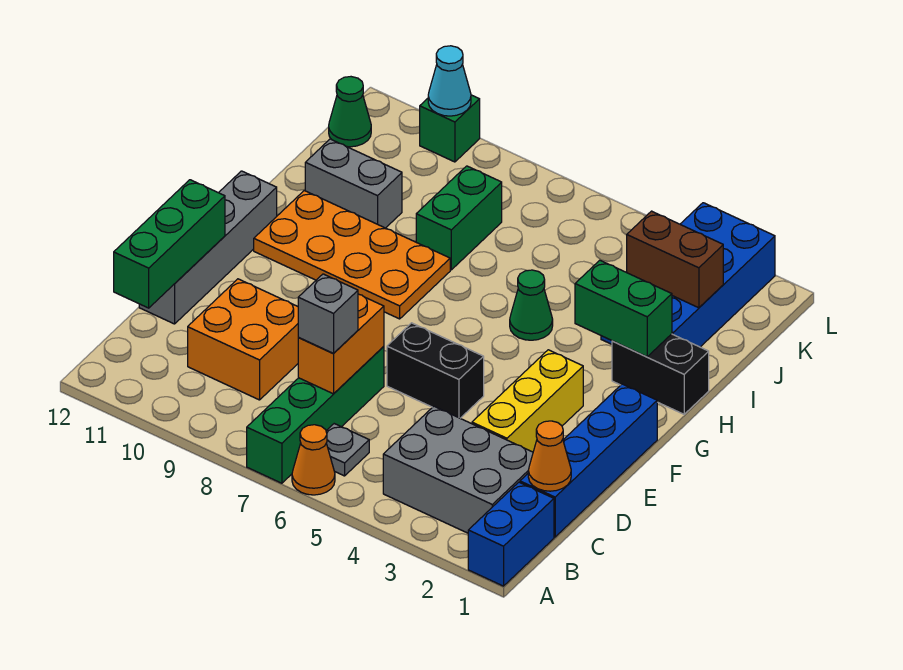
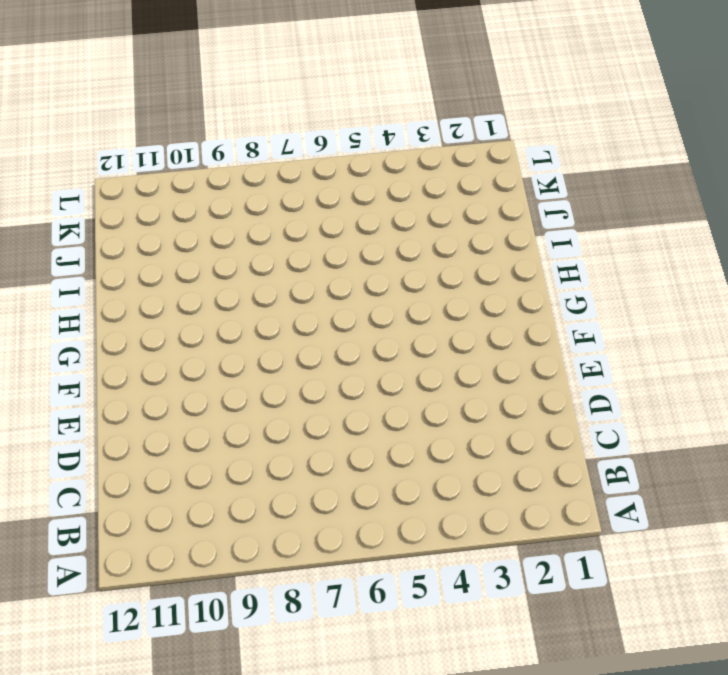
none -> blue 1x2 brick [468,482,554,586]
none -> orange 1x1 cone [292,425,335,495]
none -> green 1x4 brick [247,346,384,483]

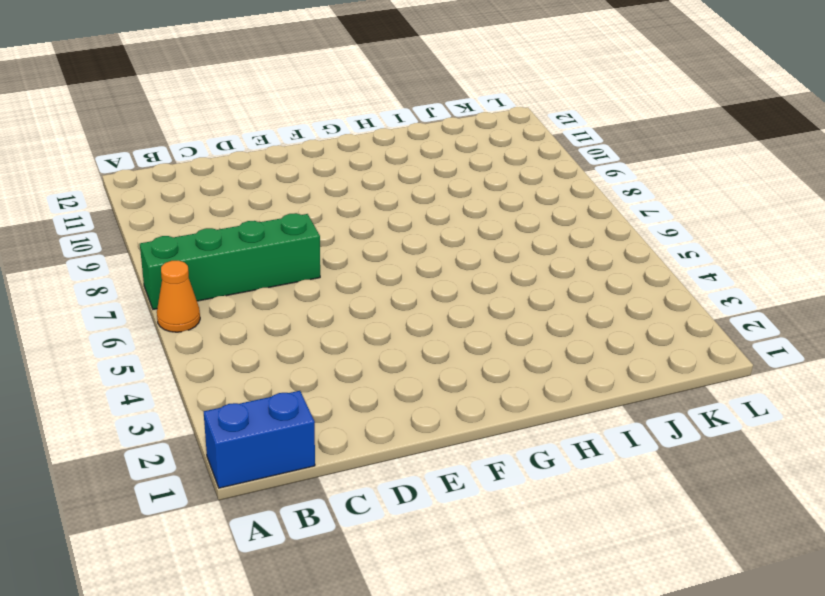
none -> grey 2x3 brick [383,406,533,533]
none -> grey 1x1 plate [326,424,369,476]
none -> blue 1x4 brick [520,384,657,537]

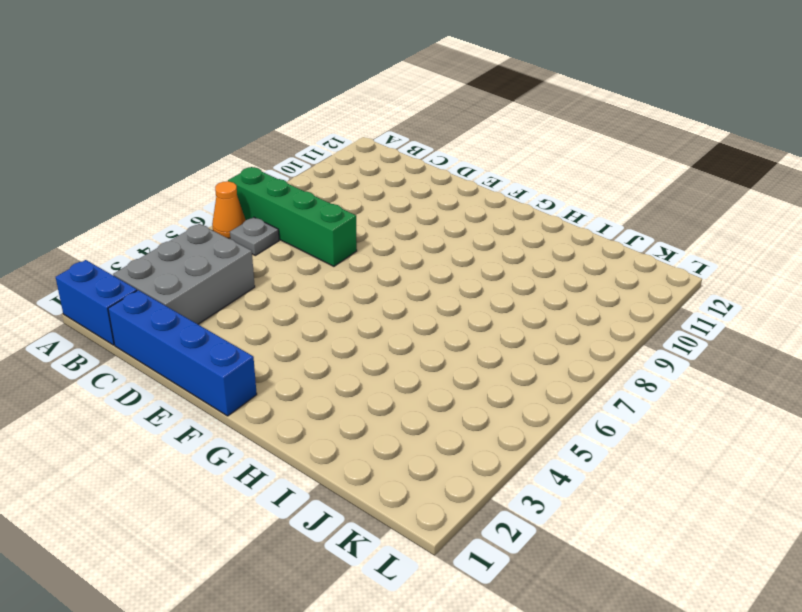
none -> orange 2x2 brick [188,279,298,400]
none -> yellow 1x3 brick [472,350,583,452]
none -> grey 1x4 brick [139,171,277,324]

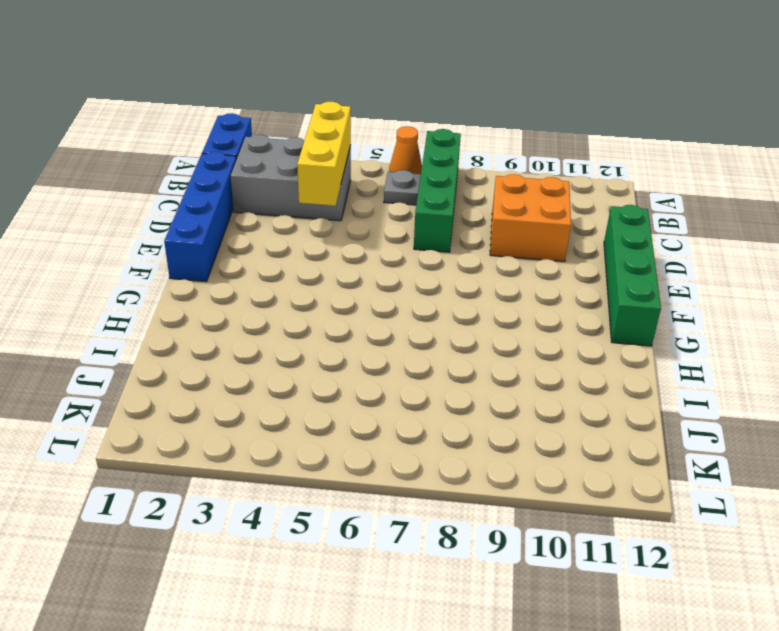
yellow 1x3 brick [297,102,351,206] -> yellow 1x3 brick moved to [472,350,583,452]
green 1x4 brick [604,205,661,346] -> grey 1x4 brick [139,171,277,324]
none -> black 1x2 brick [387,323,484,418]
none -> orange 2x4 plate [254,191,450,319]
none -> black 1x2 brick [612,334,709,414]

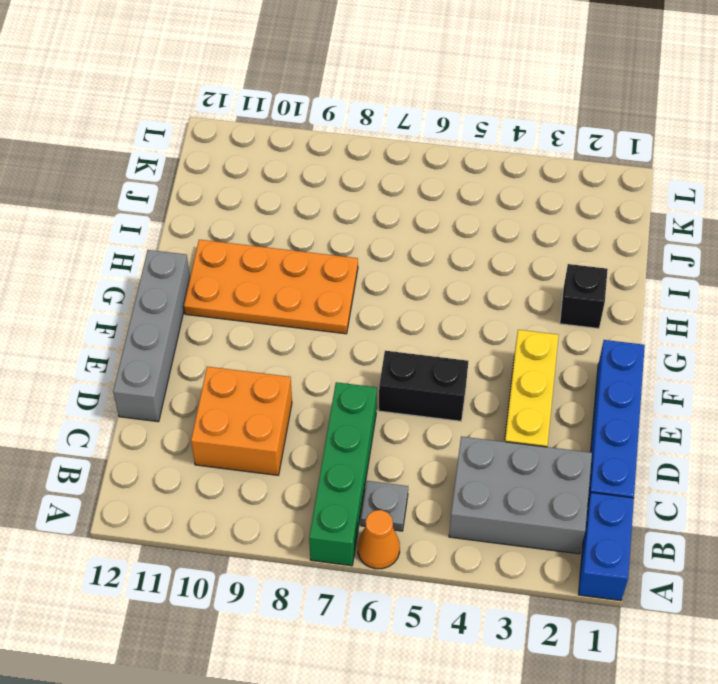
black 1x1 brick [560,264,608,328] -> black 1x2 brick [612,334,709,414]
none -> green 1x1 cone [510,270,553,340]
none -> blue 2x4 brick [601,203,775,347]
none -> green 1x2 brick [416,166,502,270]

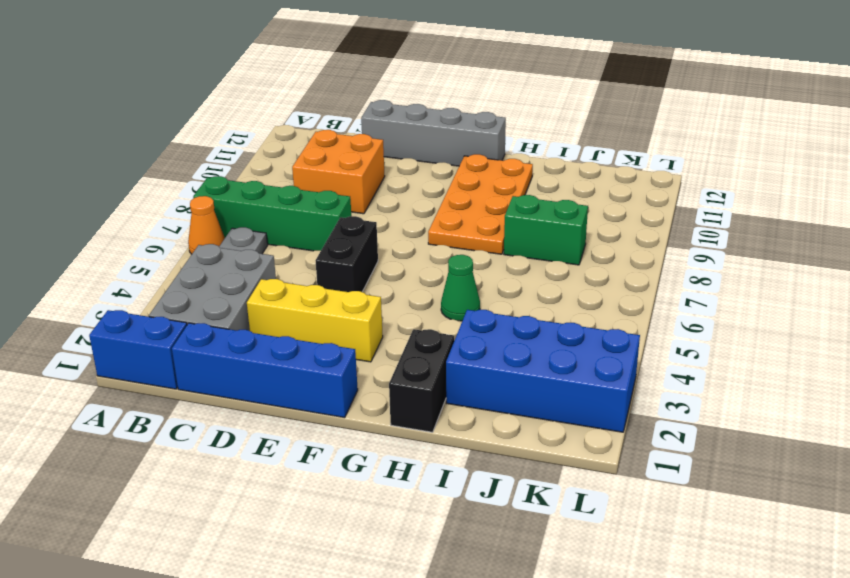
none -> grey 1x2 brick [305,139,402,228]
none -> green 1x1 cone [329,77,371,147]
none -> green 1x1 brick [420,95,480,162]

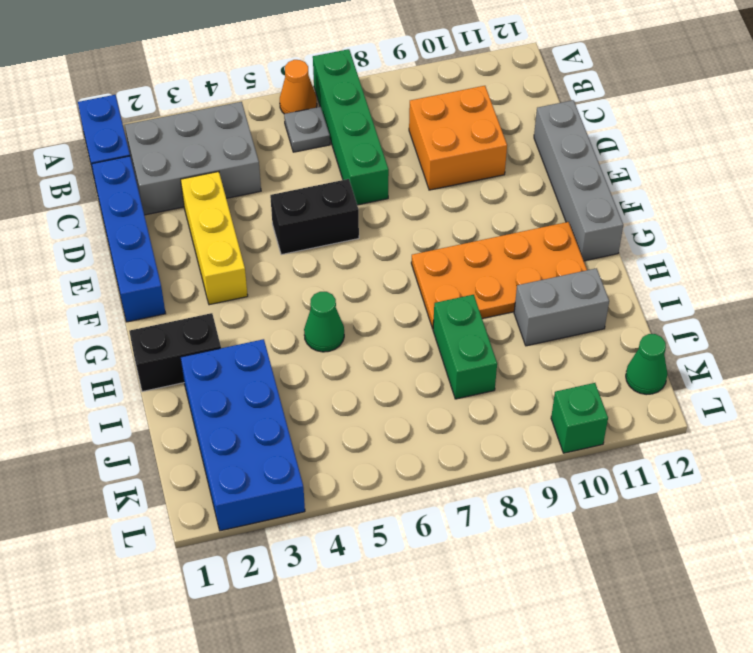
none -> orange 1x1 cone [528,421,571,491]
none -> orange 1x2 brick [298,294,384,394]
none -> green 1x3 brick [114,180,225,308]

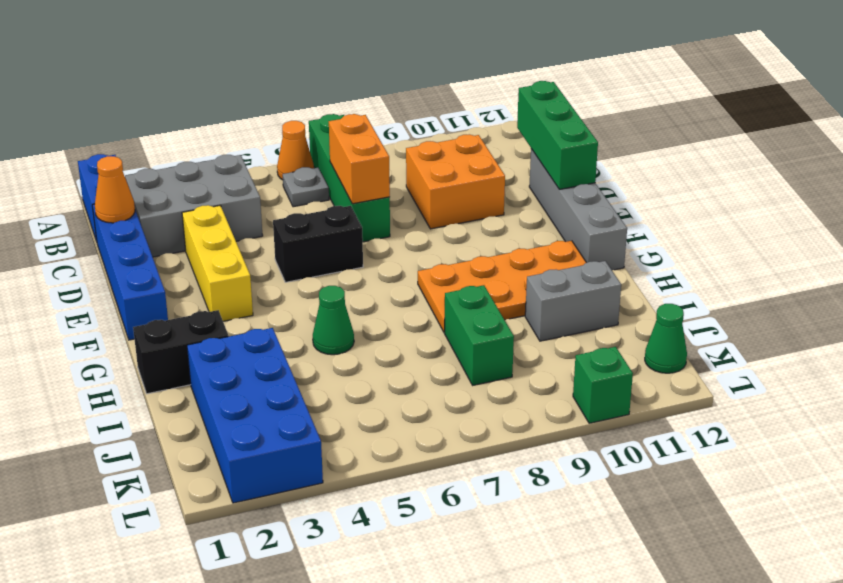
none -> green 1x2 brick [575,260,672,357]
none -> brown 1x2 brick [627,211,723,308]
none -> cyan 1x1 cone [428,46,471,116]

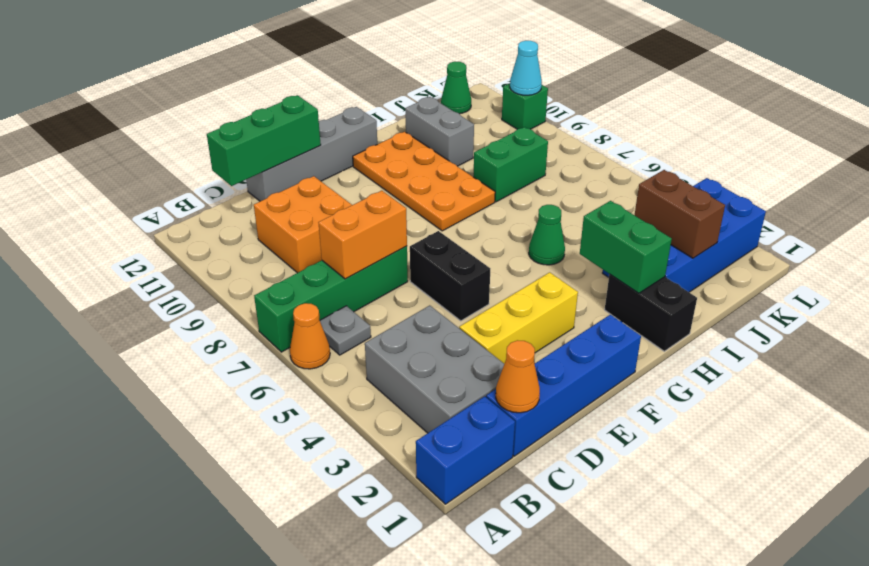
none -> grey 1x1 brick [298,274,358,354]

